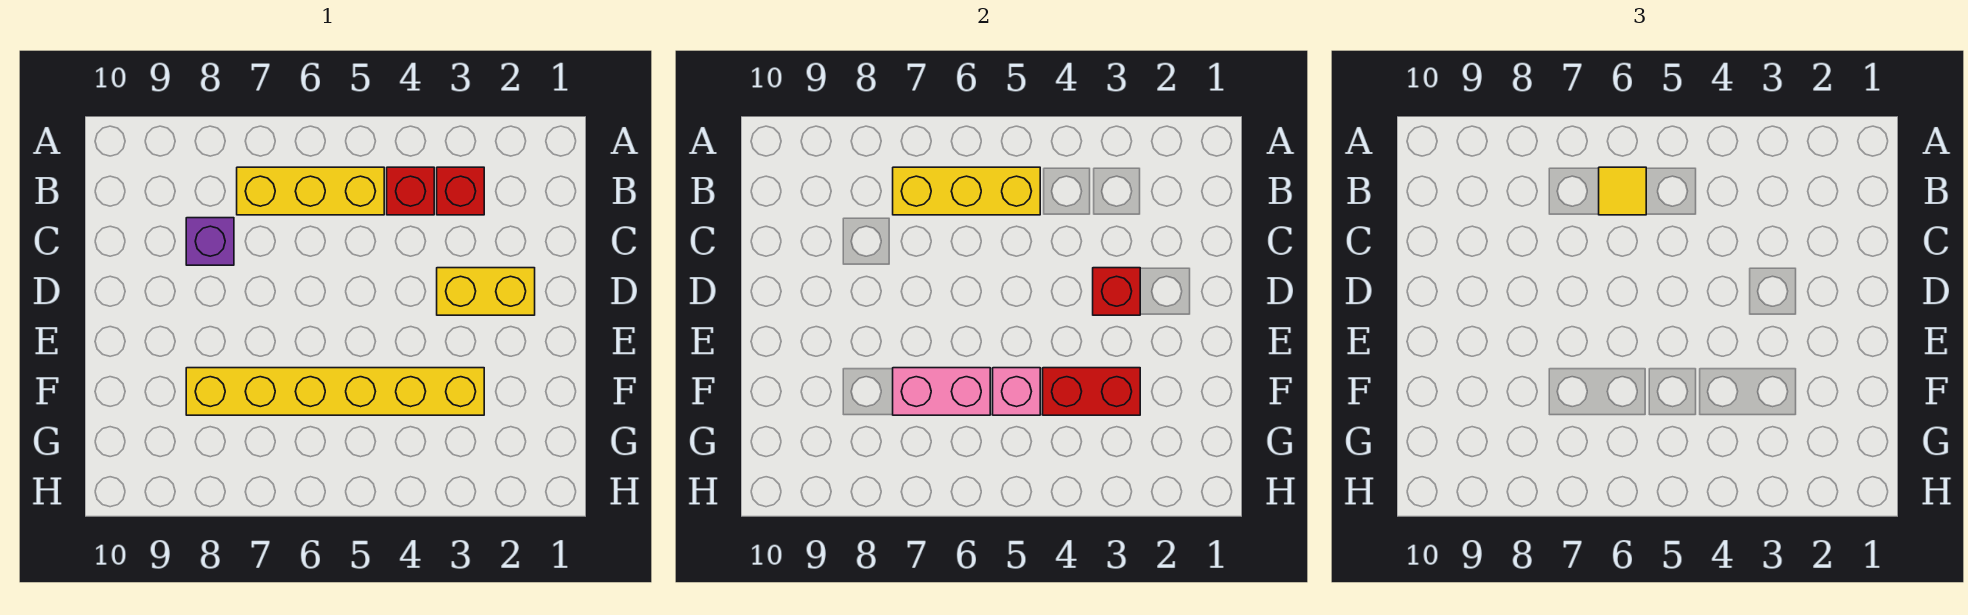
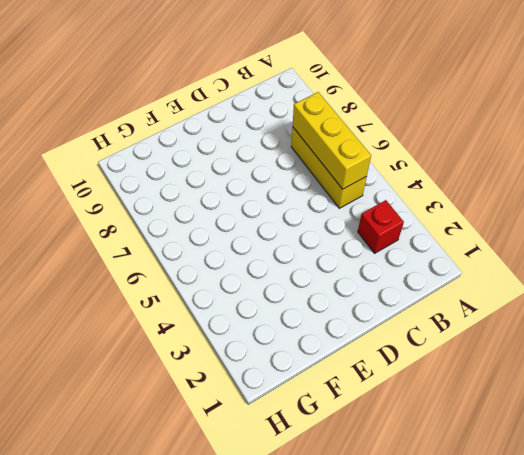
none -> red 1x1 brick [387,167,434,215]
none -> purple 1x1 brick [186,218,234,265]
none -> yellow 1x2 brick [437,268,535,315]

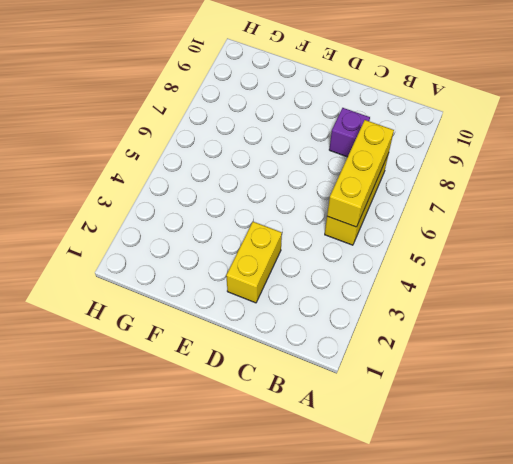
none -> red 1x1 brick [437,167,484,215]
none -> red 1x1 brick [387,167,434,215]
none -> yellow 1x6 brick [186,368,484,415]

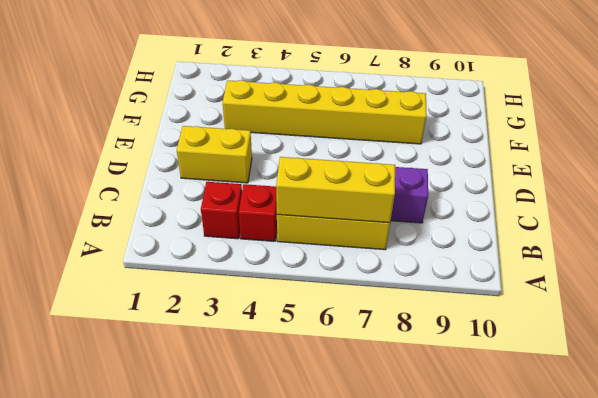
none -> red 1x1 brick [1093,268,1140,315]
none -> red 1x2 brick [1043,368,1140,415]
none -> pink 1x1 brick [993,368,1040,415]

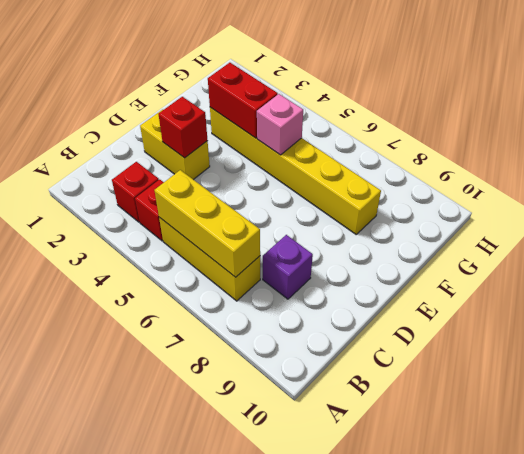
none -> pink 1x2 brick [893,368,990,415]
none -> yellow 1x1 tile [1599,167,1646,215]

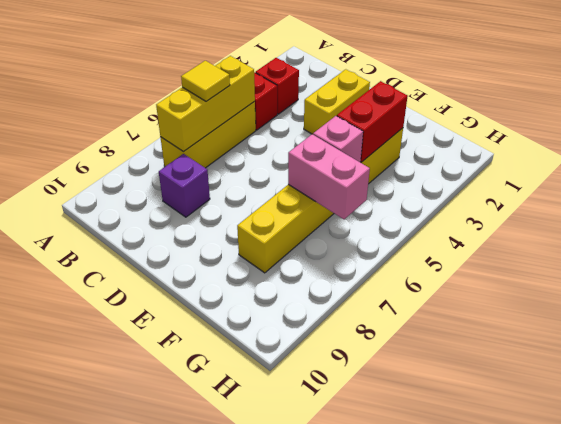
pink 1x2 brick [288,134,370,219] -> pink 1x2 brick turned to [893,368,990,415]
none -> red 1x1 brick [1093,268,1140,315]

